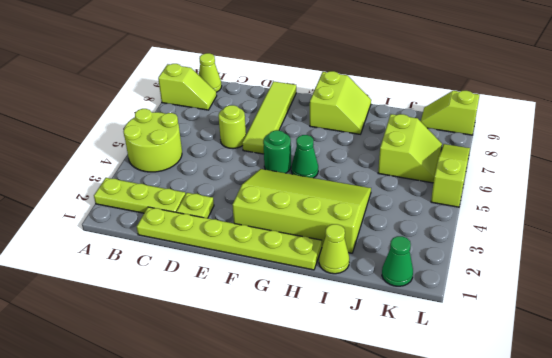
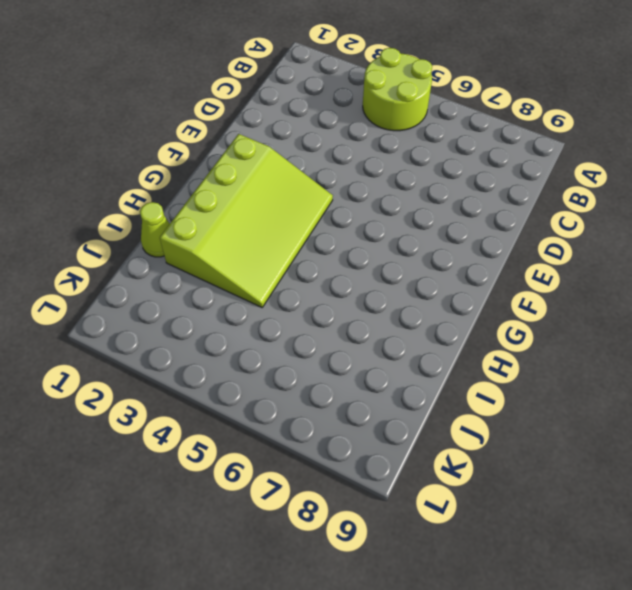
none -> lime 1x3 plate [94,178,186,213]
none -> lime 1x2 slope [158,64,217,110]
none -> lime 1x1 cone [199,53,222,92]

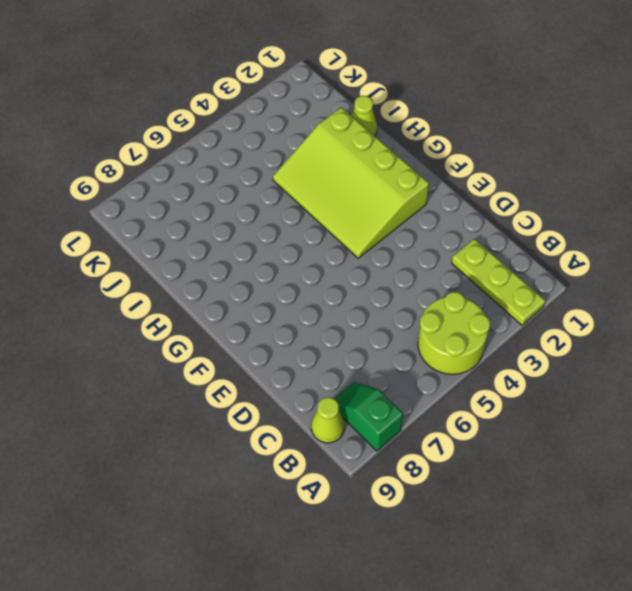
green 1x2 slope [334,382,403,451] -> lime 1x2 slope [158,64,217,110]
none -> lime 1x6 plate [137,207,322,270]
none -> lime 1x1 plate [176,193,214,218]
none -> lime 1x1 round brick [218,105,246,149]

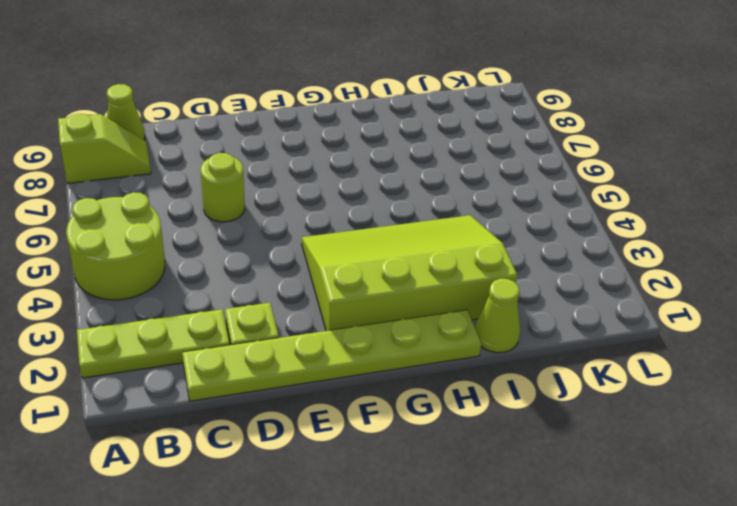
none -> lime 1x4 tile [242,81,296,154]
none -> green 1x1 round brick [263,130,291,173]
none -> green 1x1 cone [291,135,318,178]

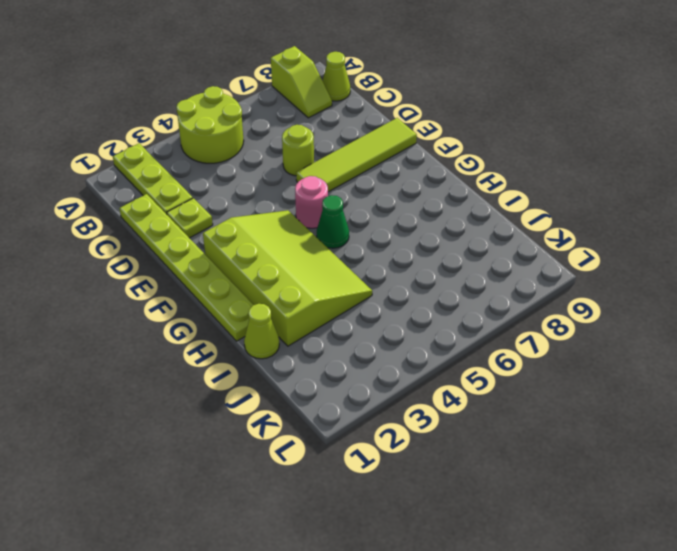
pink 1x1 round brick [295,176,328,228] -> green 1x1 round brick [263,130,291,173]
none -> lime 2x2 slope [310,71,371,134]
none -> lime 2x2 slope [378,114,442,183]
none -> green 1x1 cone [382,236,413,286]

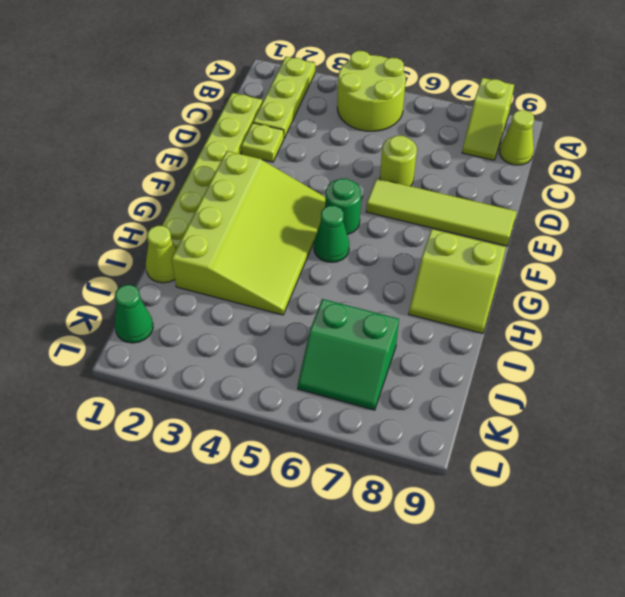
green 2x2 slope [298,299,399,410] -> lime 2x2 slope [378,114,442,183]
none -> lime 1x2 slope [421,91,479,135]
none -> lime 1x3 slope [431,144,470,207]

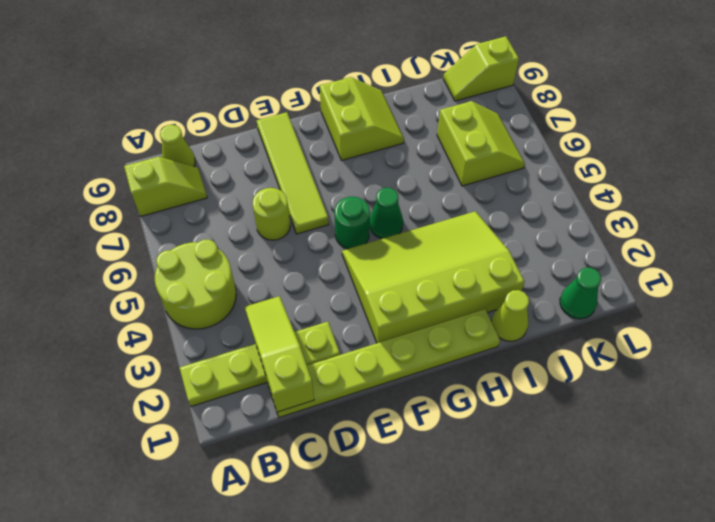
lime 1x3 slope [245,296,314,412] -> lime 1x3 slope moved to [431,144,470,207]

